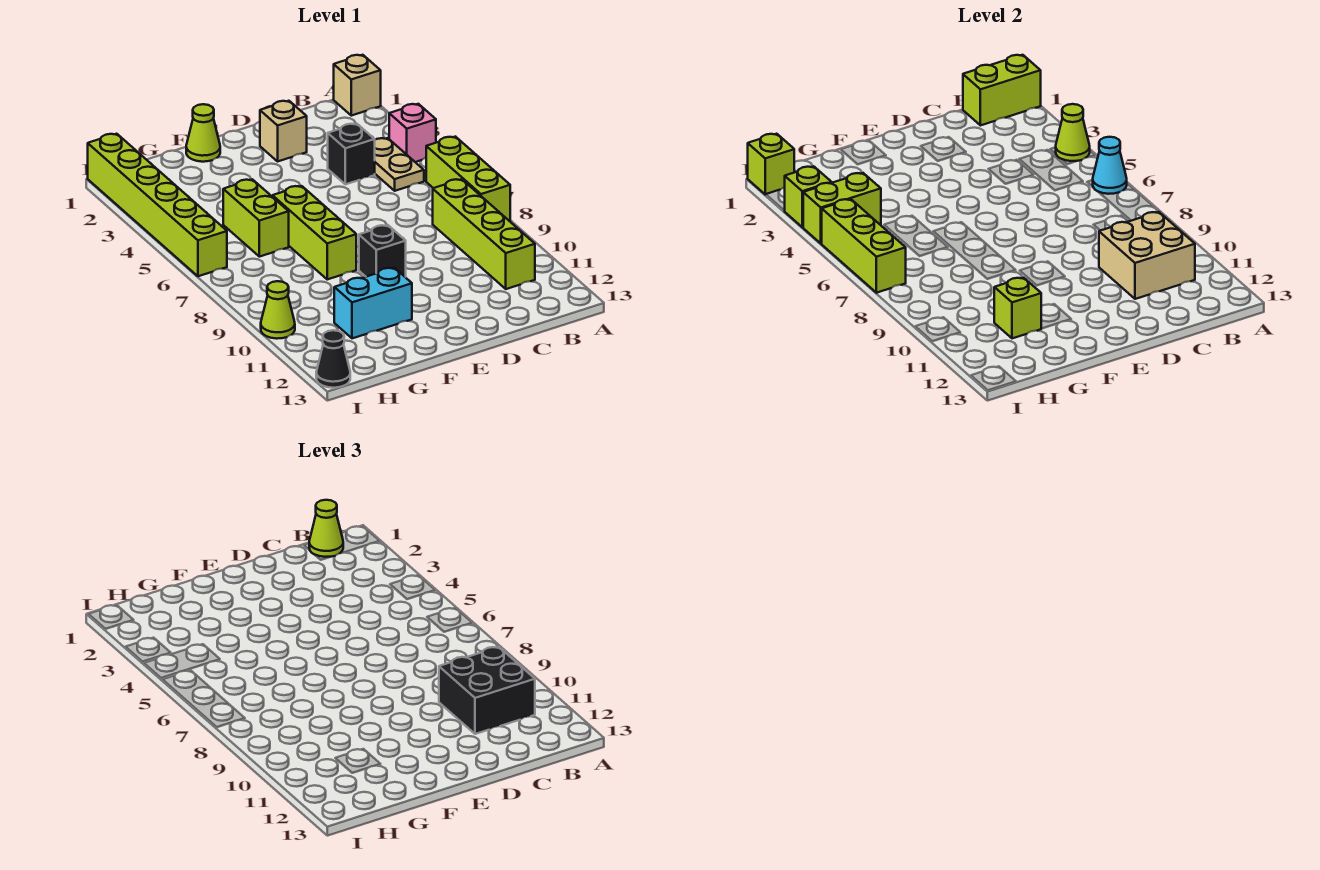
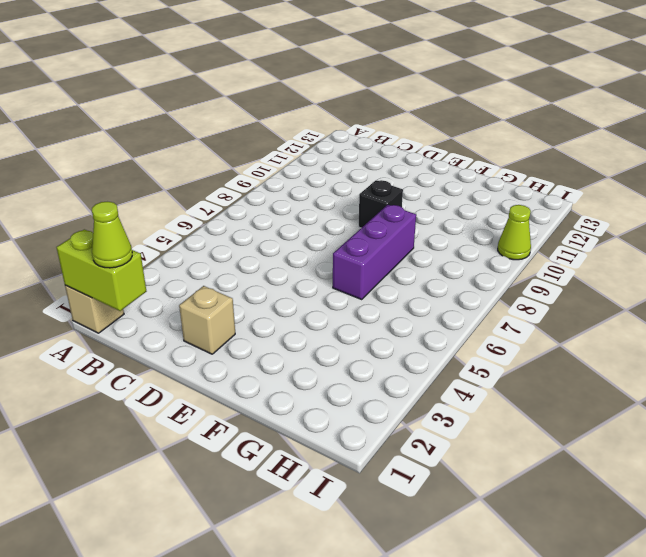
purple 1x3 brick [333,205,416,299] -> lime 1x3 brick [272,186,356,279]
none -> pink 1x1 brick [389,104,436,162]
none -> lime 1x3 brick [426,137,510,221]
none -> tan 1x2 plate [375,138,424,191]

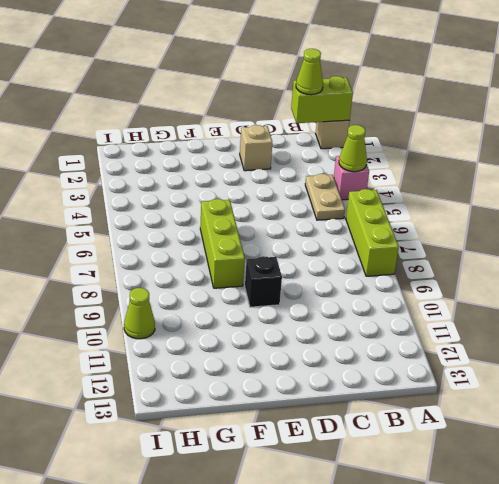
none -> lime 1x4 brick [433,179,535,289]
none -> black 1x1 brick [328,124,375,184]
none -> lime 1x1 cone [186,104,220,162]

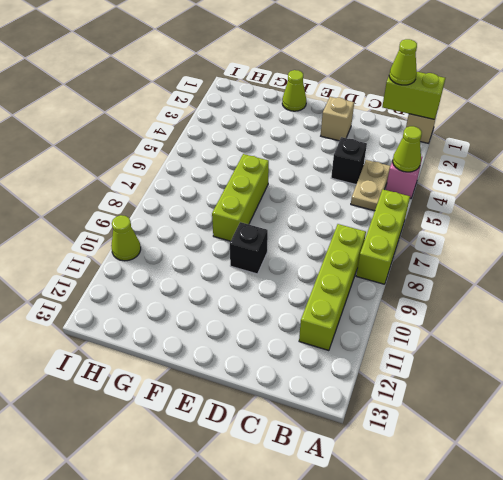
none -> cyan 1x2 brick [334,268,412,338]
none -> lime 1x2 brick [223,179,289,257]
none -> lime 1x6 brick [88,134,227,276]

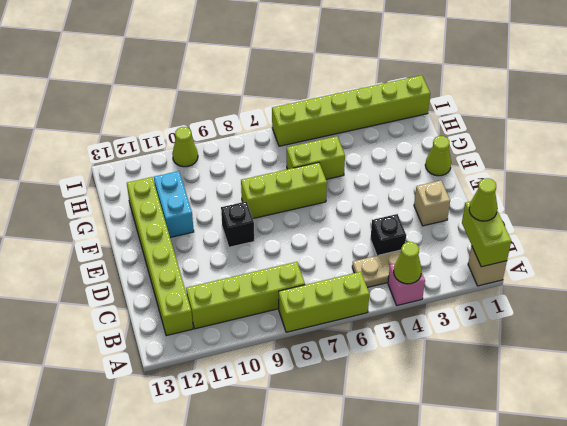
lime 1x6 brick [127,177,193,336] -> none
none -> black 1x1 cone [316,330,350,388]
none -> cyan 1x1 cone [1093,137,1127,194]
none -> tan 2x2 brick [1099,212,1195,299]

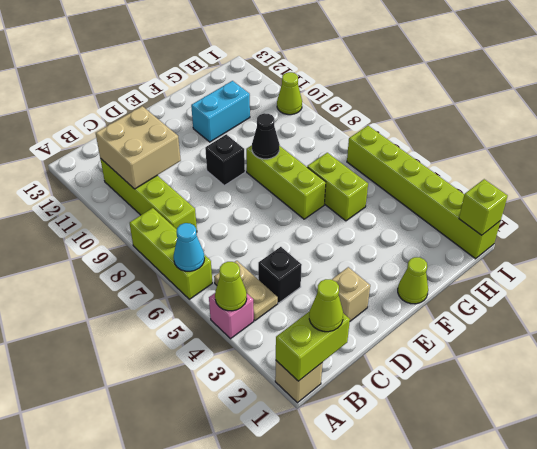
black 1x1 cone [252,113,280,159] -> black 1x1 cone moved to [316,330,350,388]
none -> lime 1x1 brick [994,278,1041,338]
none -> lime 1x2 brick [803,173,881,243]
none -> lime 1x1 brick [785,166,832,227]

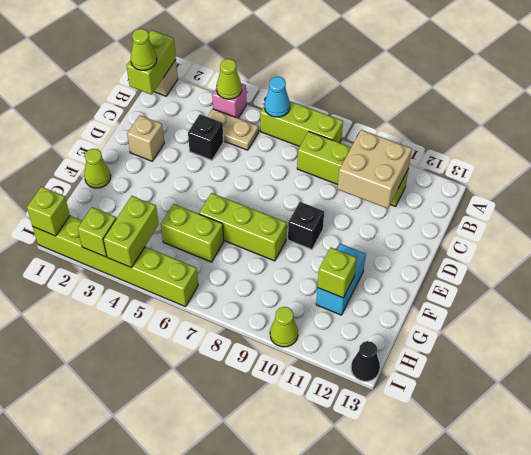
none -> lime 1x3 brick [821,199,906,293]
none -> black 2x2 brick [439,647,535,734]

